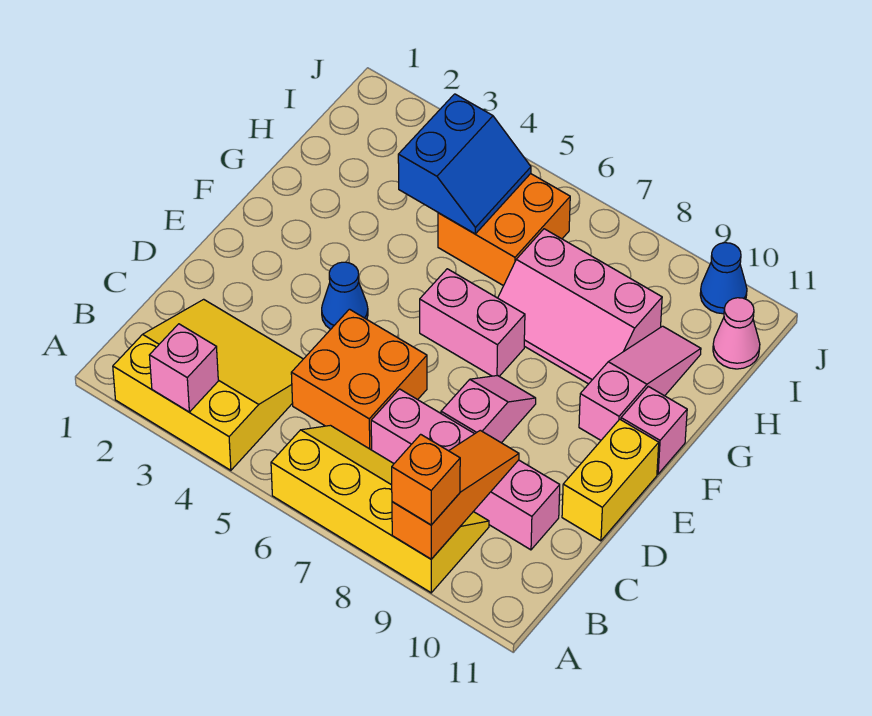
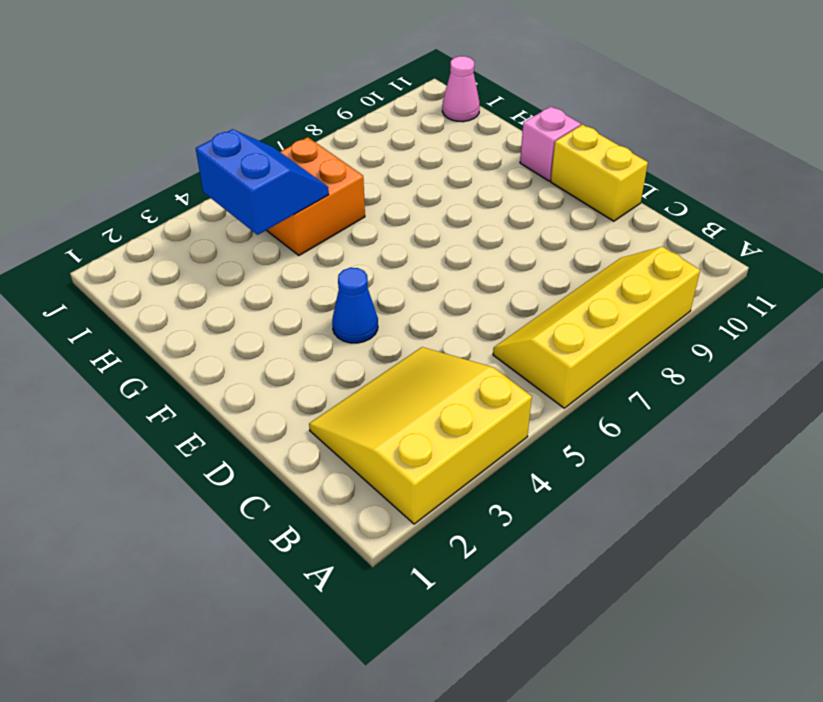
none -> orange 2x2 brick [291,309,427,450]
none -> pink 1x4 brick [371,389,560,550]
none -> pink 1x2 slope [441,376,536,443]

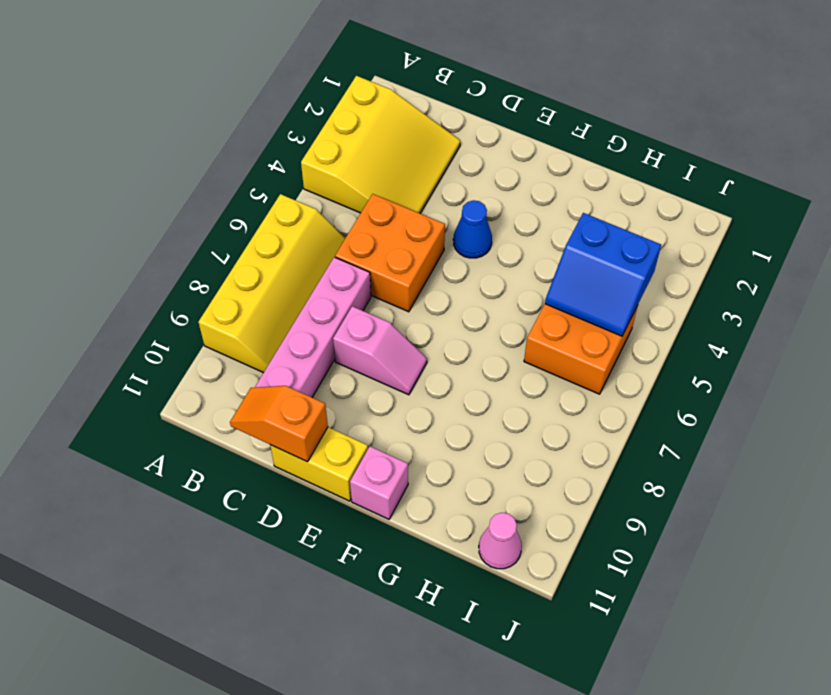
orange 1x2 slope [230,386,328,462] -> none
none -> pink 1x2 brick [420,269,525,376]
none -> pink 1x3 slope [579,326,701,440]
none -> pink 2x3 slope [498,229,662,384]

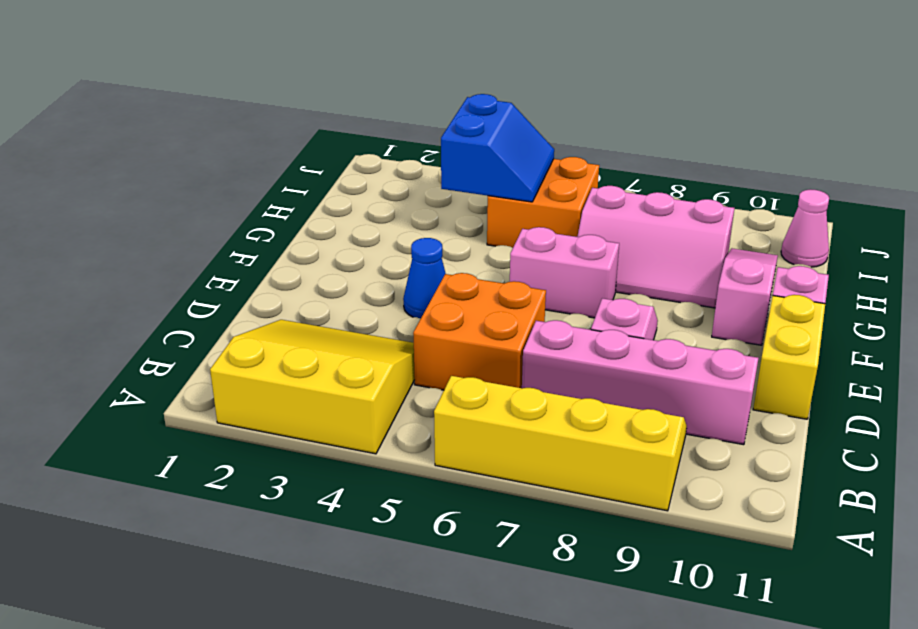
none -> blue 1x1 cone [700,243,747,314]
none -> pink 1x1 brick [149,324,218,412]
none -> orange 1x3 slope [392,430,519,559]

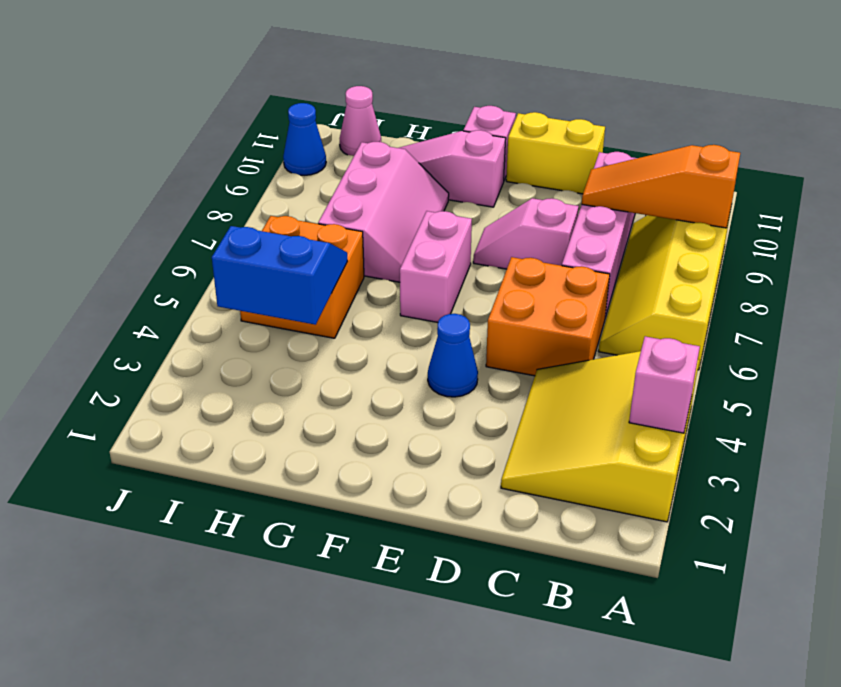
none -> orange 1x1 brick [392,434,460,525]

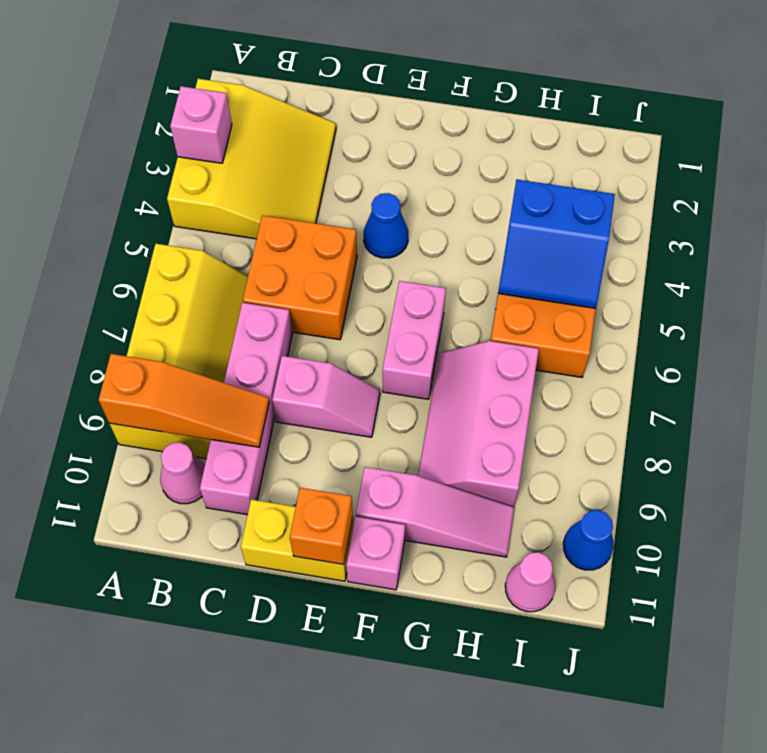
pink 1x1 cone [160,442,205,504] -> none
orange 1x1 brick [290,488,353,564] -> orange 1x1 brick moved to [392,434,460,525]

